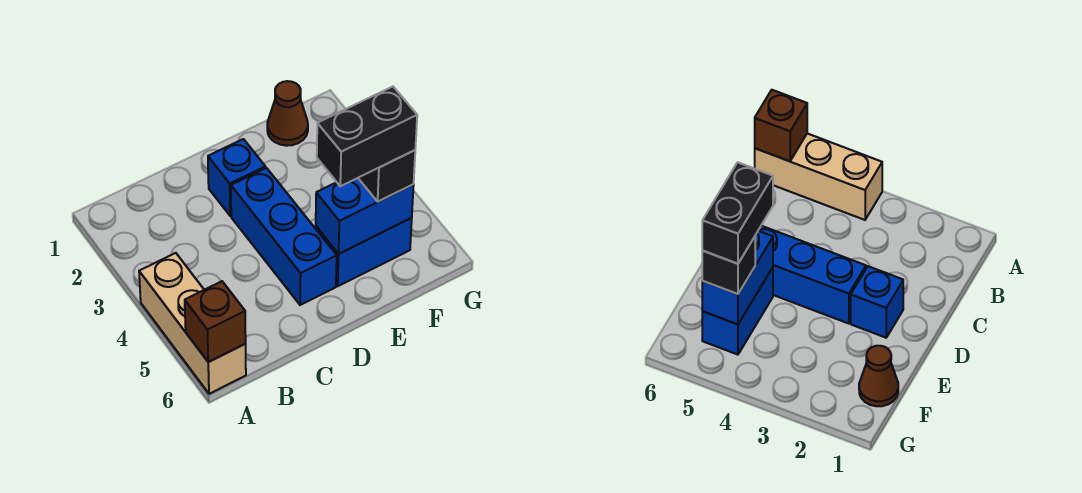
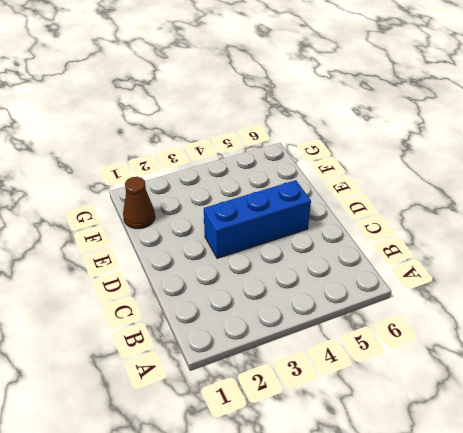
none -> tan 1x3 brick [139,253,246,394]
none -> blue 1x1 brick [208,139,265,216]

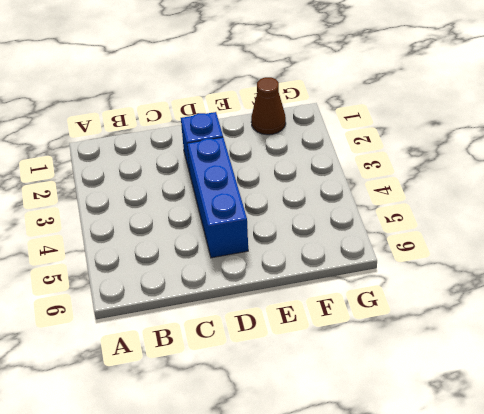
none -> tan 1x3 brick [139,253,246,394]
none -> blue 1x2 brick [316,218,412,286]

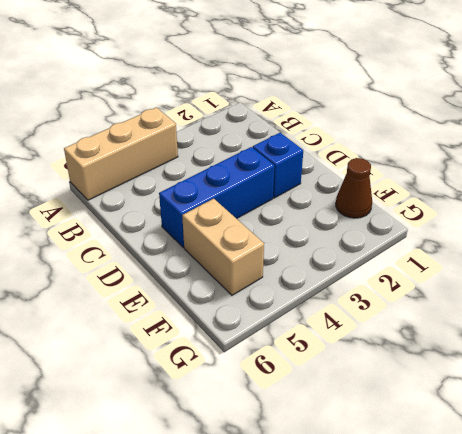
tan 1x2 brick [182,199,264,295] -> blue 1x2 brick [316,218,412,286]
none -> brown 1x1 brick [185,281,246,362]
none -> blue 1x2 brick [316,178,414,254]

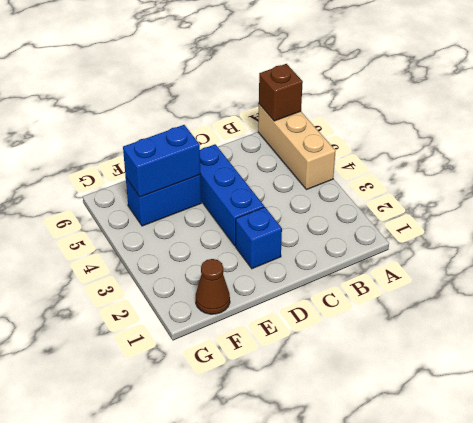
none -> black 1x1 brick [358,150,415,202]
none -> black 1x2 brick [317,87,417,186]

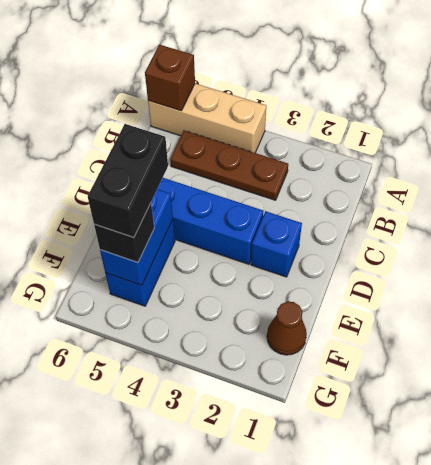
brown 1x3 plate [170,131,288,200] -> none

